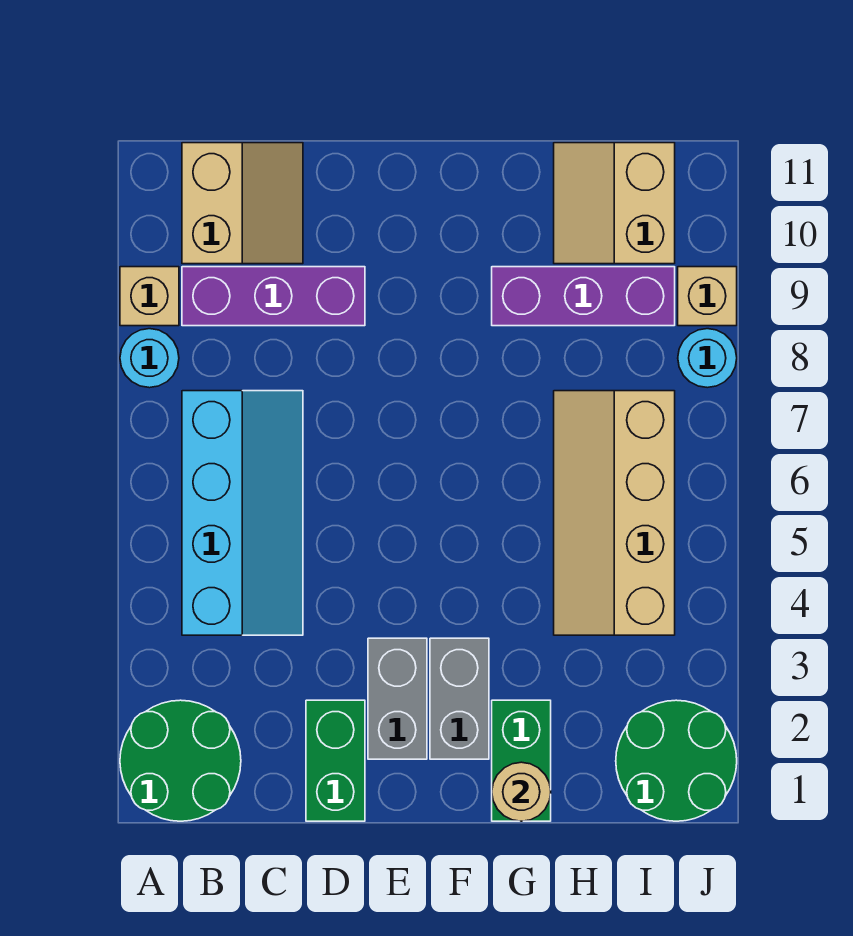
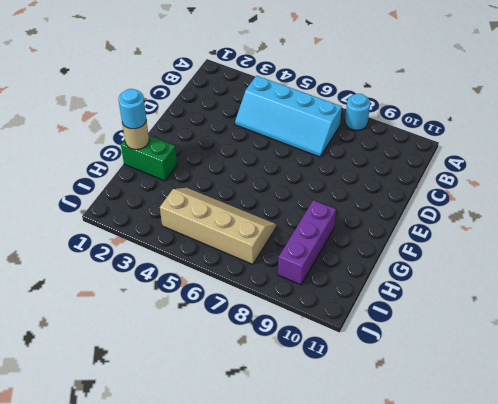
cyan 1x1 round brick [118,89,146,129] -> cyan 1x1 round brick moved to [678,329,737,388]
none -> green 2x2 round brick [120,700,241,821]
none -> tan 1x1 brick [120,267,179,326]
none -> purple 1x3 brick [182,267,365,326]

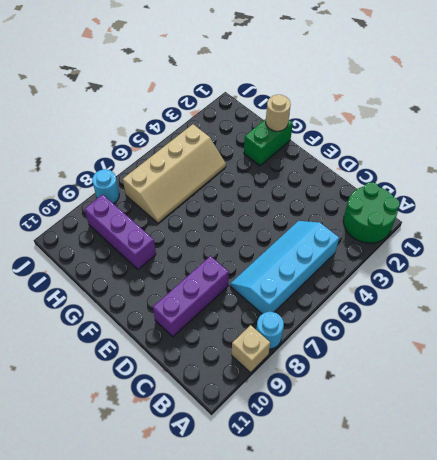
purple 1x3 brick [153,256,229,337] -> purple 1x3 brick turned to [182,267,365,326]
none -> tan 2x2 slope [182,143,303,264]
none -> green 1x2 brick [306,700,365,821]
none -> grey 1x2 brick [368,638,427,759]

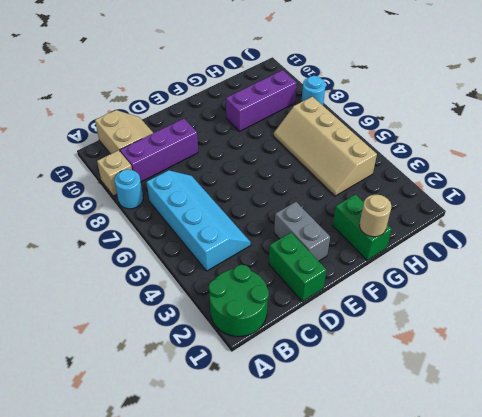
none -> grey 1x2 brick [430,638,489,759]
none -> tan 2x2 slope [554,143,675,264]
none -> green 2x2 round brick [616,700,737,821]

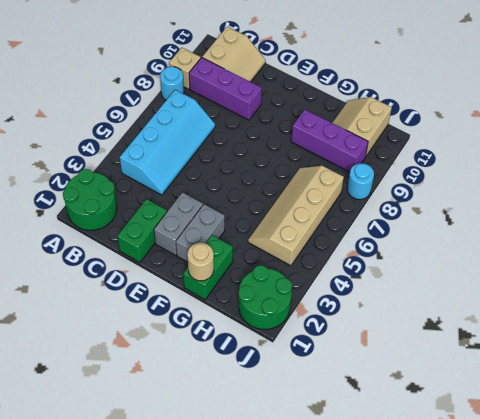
none -> tan 1x1 brick [678,267,737,326]

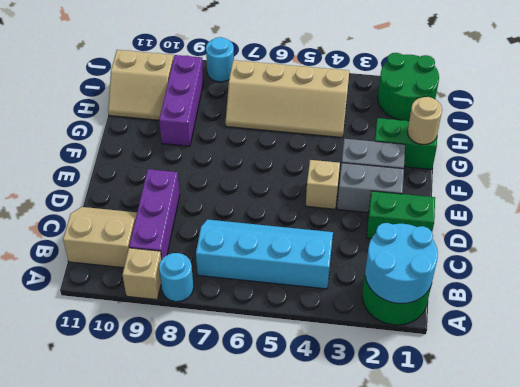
cyan 2x2 round brick [365,223,438,304] -> none
tan 1x1 brick [306,160,340,209] -> tan 1x1 brick moved to [678,267,737,326]

